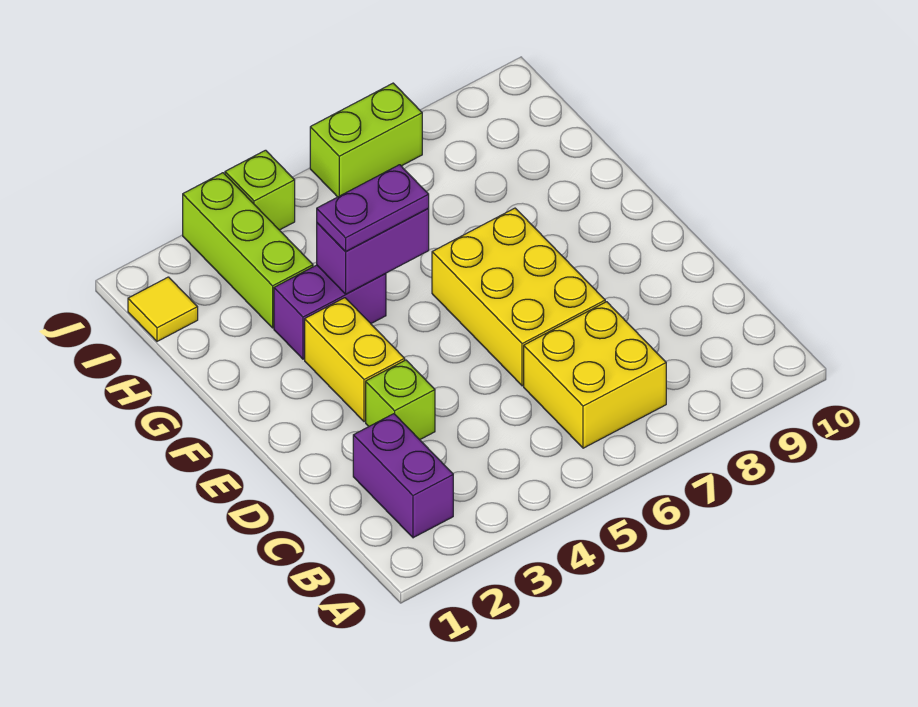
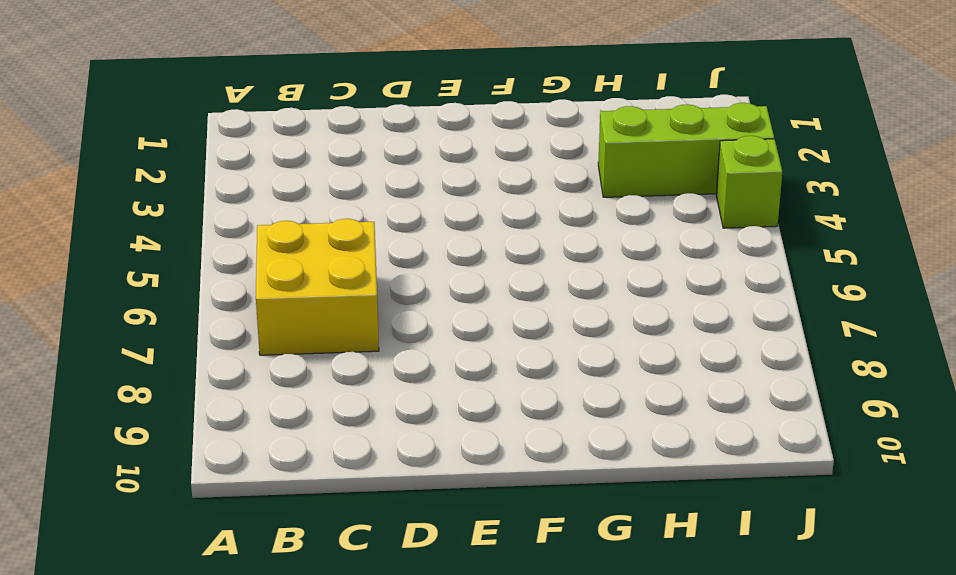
none -> purple 1x2 brick [353,414,453,538]
none -> lime 1x1 brick [366,360,435,440]
none -> yellow 2x3 brick [432,208,605,386]

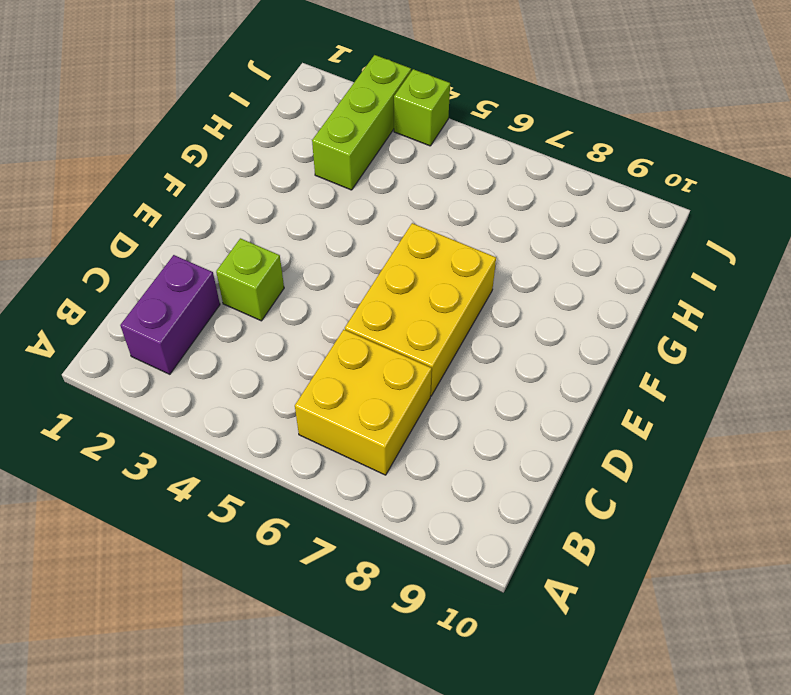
none -> yellow 1x2 brick [305,298,405,422]
none -> purple 1x2 brick [274,265,386,359]
none -> yellow 1x1 tile [128,277,198,341]

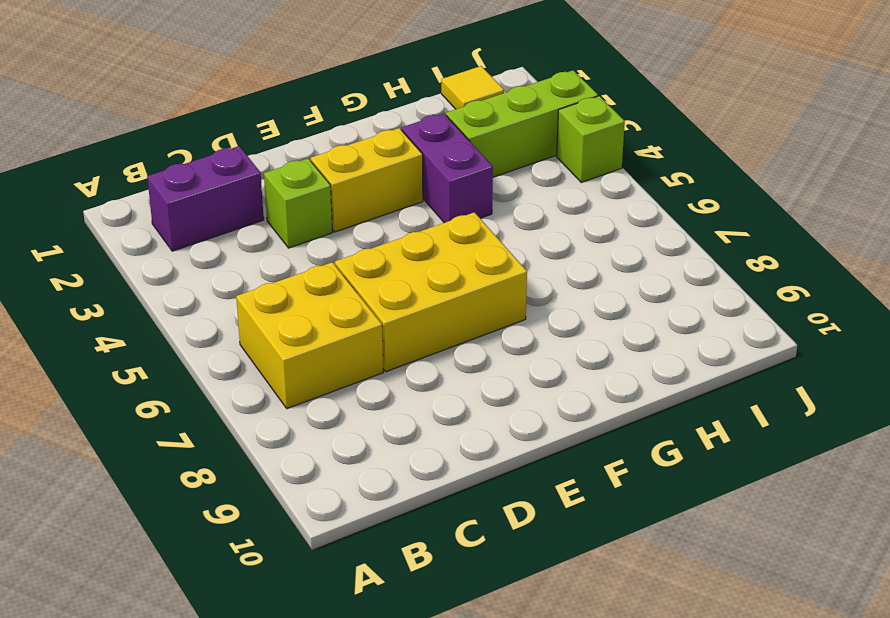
none -> lime 1x2 brick [310,83,422,197]
none -> purple 1x2 brick [317,209,429,294]
none -> purple 1x2 plate [317,165,429,252]

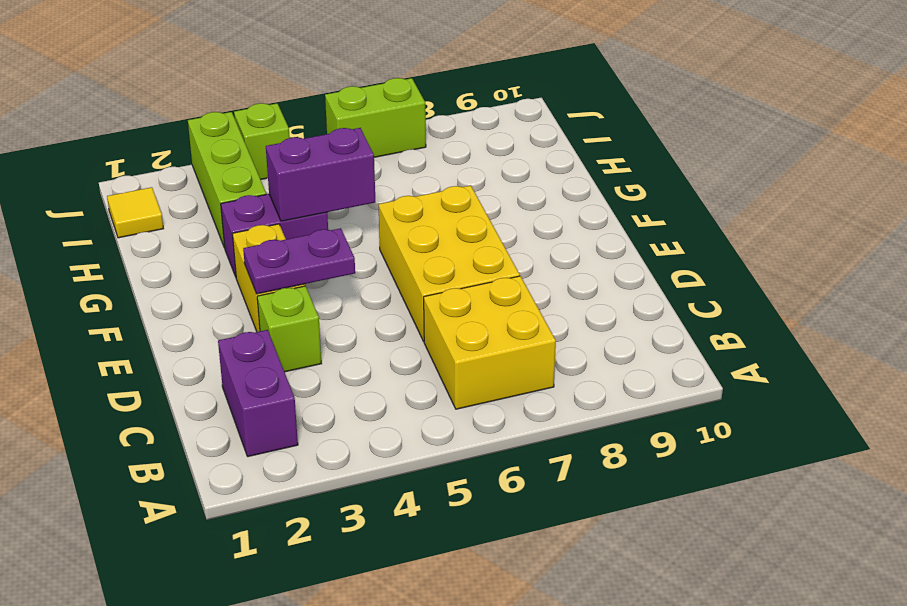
purple 1x2 plate [243,228,355,294] -> purple 1x2 plate moved to [317,165,429,252]

